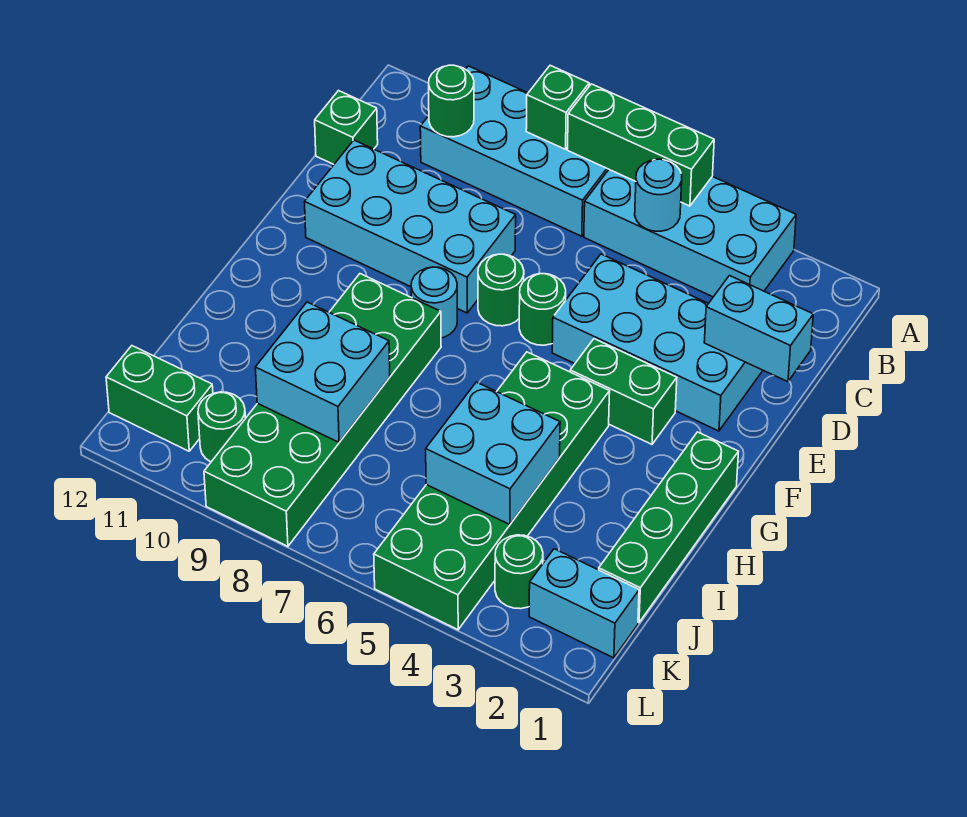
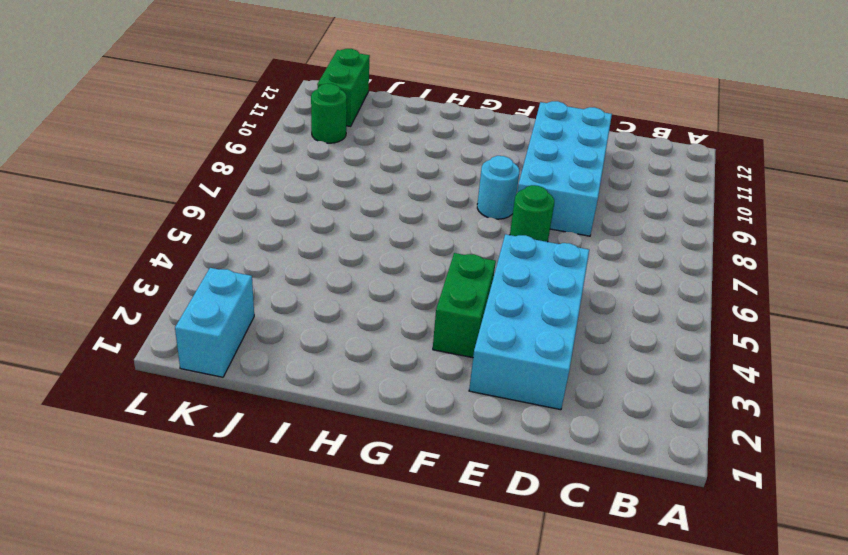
none -> cyan 2x4 brick [584,170,796,297]
none -> cyan 2x4 brick [420,66,609,236]
none -> green 1x1 brick [315,91,378,164]

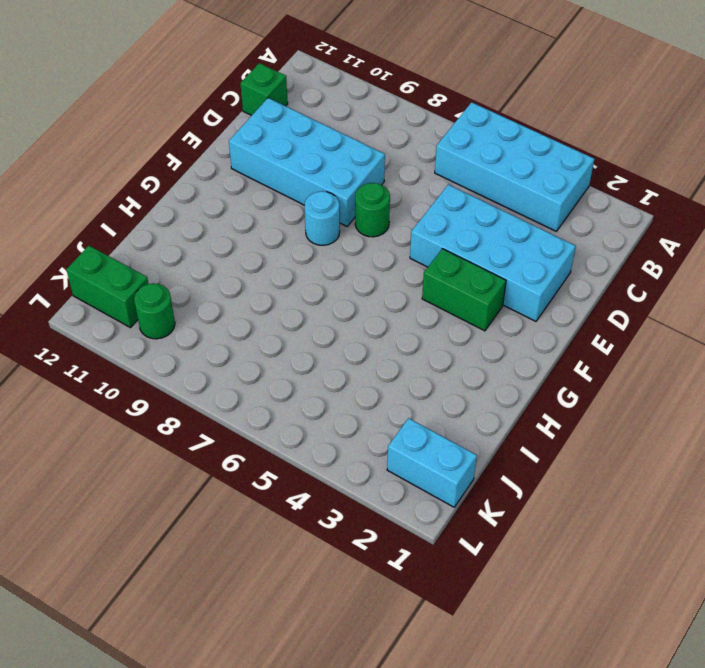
none -> cyan 2x4 brick [420,66,609,236]
none -> green 1x1 round brick [519,274,566,345]
none -> green 1x4 brick [599,432,739,623]

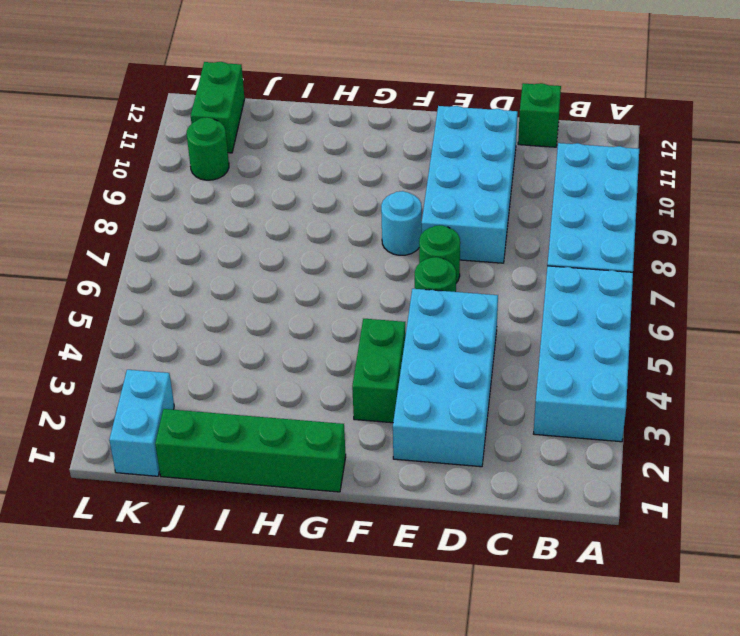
none -> green 2x6 brick [374,352,610,630]
none -> green 2x6 brick [204,274,441,546]
none -> green 1x1 round brick [495,535,543,609]

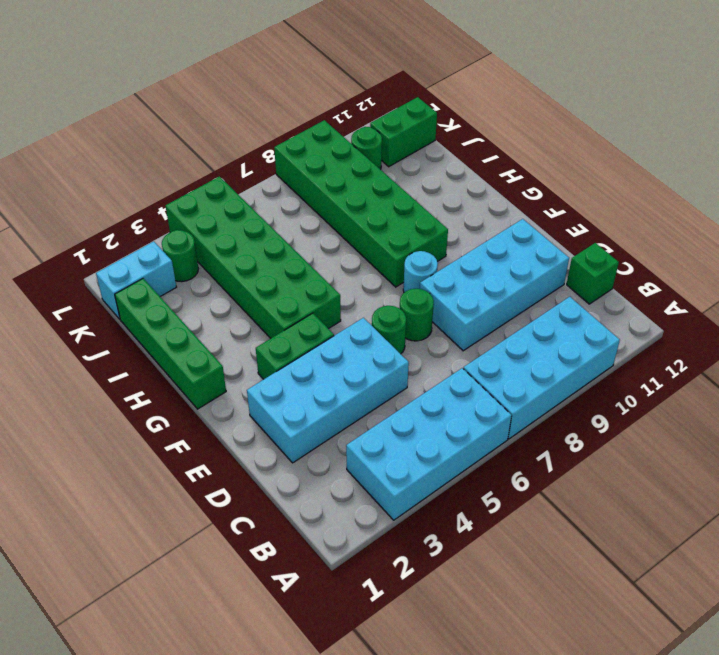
none -> green 1x3 brick [568,84,714,206]
none -> green 1x1 brick [526,65,589,149]
none -> cyan 1x1 round brick [635,159,682,231]

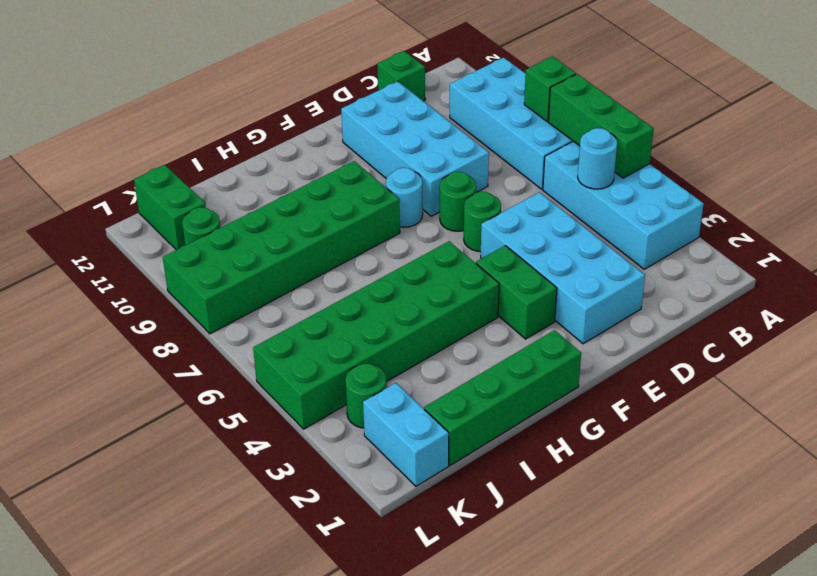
none -> green 1x1 round brick [429,65,474,137]
none -> cyan 1x2 brick [704,276,813,382]
none -> cyan 2x2 brick [426,382,560,525]

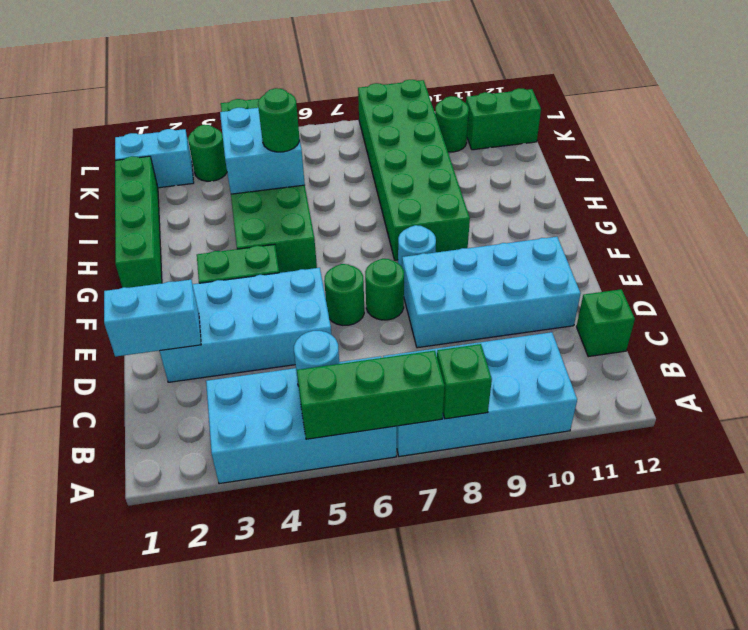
green 1x1 round brick [258,88,299,152] -> green 1x1 round brick moved to [429,65,474,137]
none -> cyan 2x2 brick [255,302,390,442]

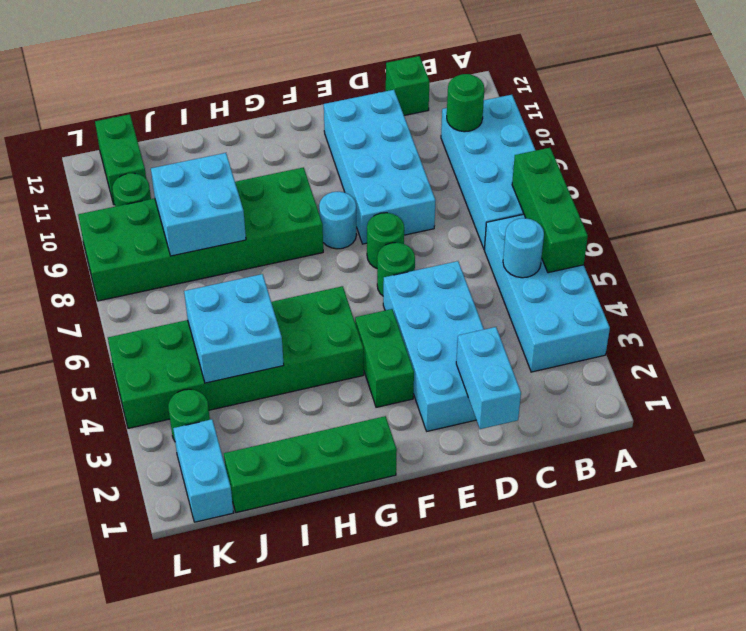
none -> green 1x1 brick [526,65,589,149]

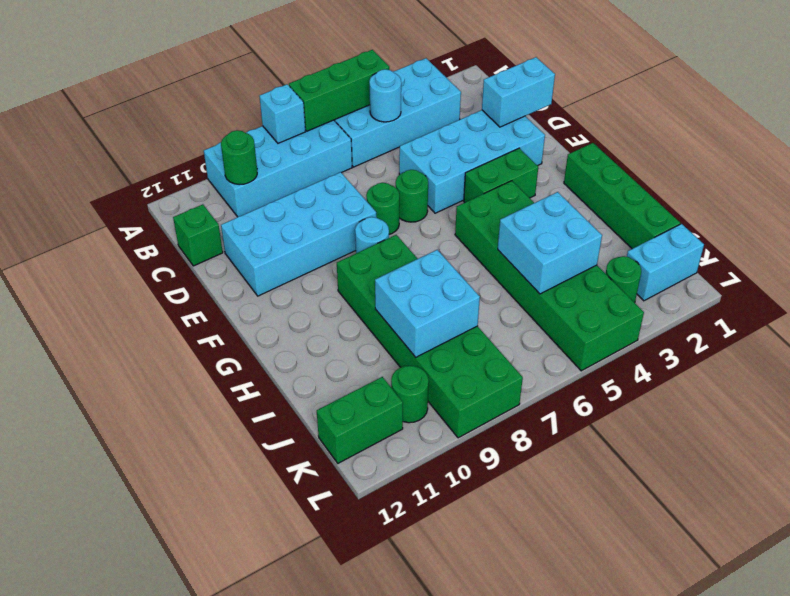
cyan 1x1 brick [259,84,305,143] -> green 1x1 brick [526,65,589,149]

